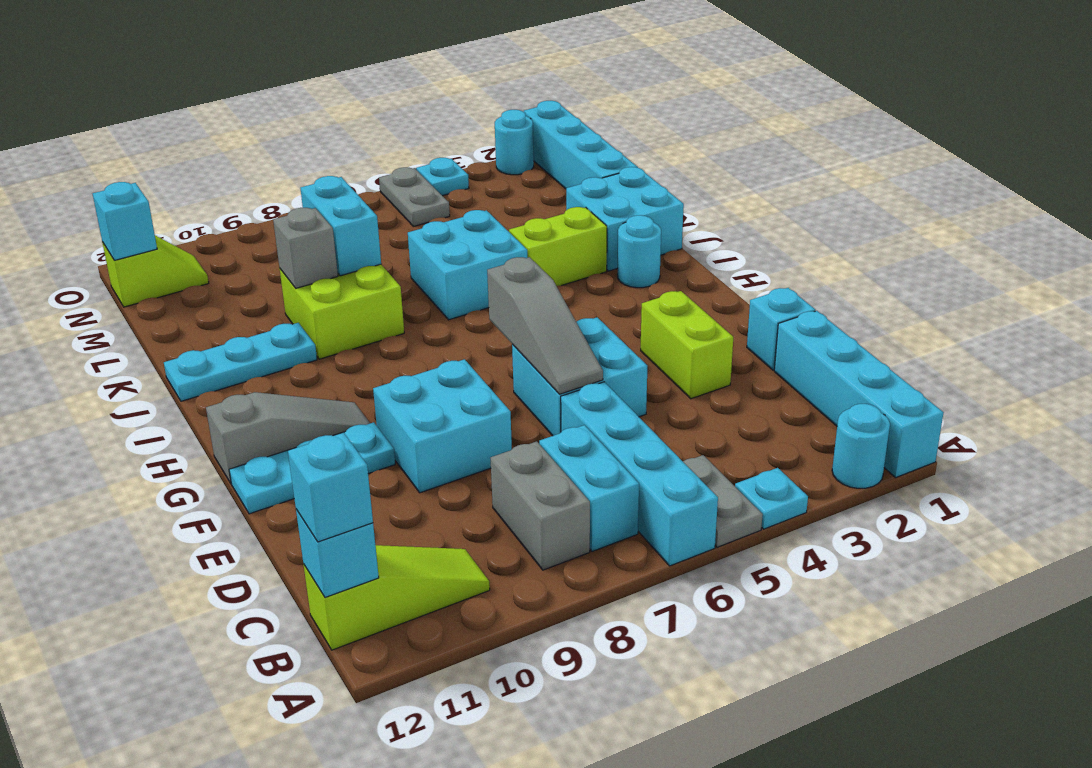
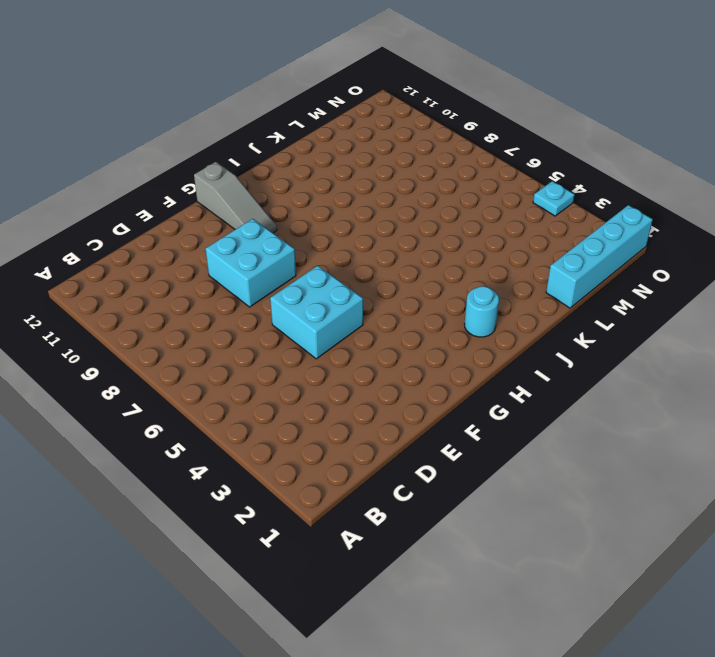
none -> cyan 1x4 brick [774,311,944,477]
none -> cyan 1x1 round brick [832,404,890,488]
none -> cyan 1x1 plate [735,468,808,529]
none -> grey 1x2 plate [683,455,763,547]

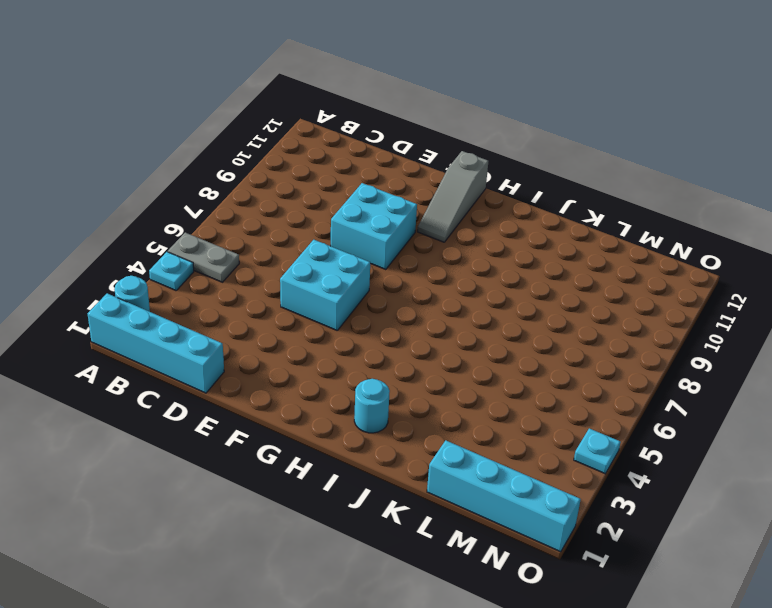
none -> cyan 1x4 brick [561,382,718,566]
none -> cyan 1x2 brick [539,425,639,551]
none -> grey 1x2 brick [490,441,590,570]
none -> lime 1x3 slope [304,545,490,650]

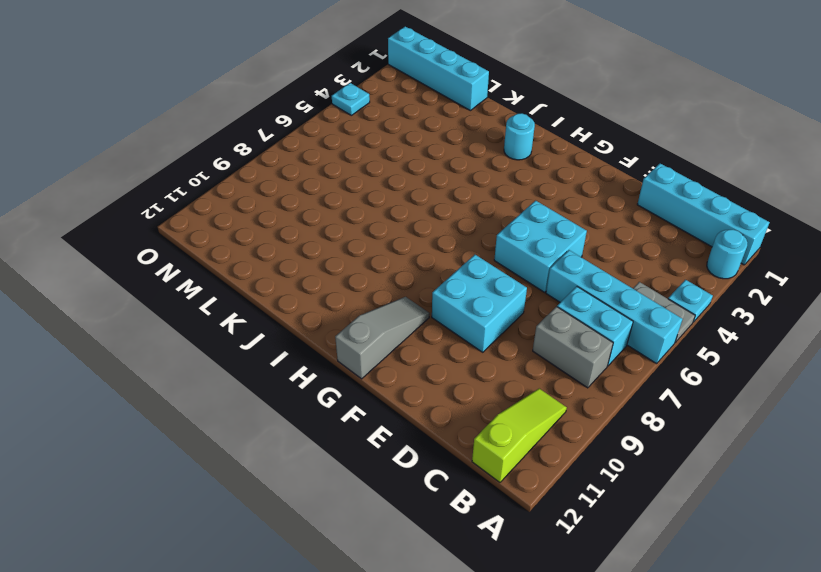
none -> cyan 1x1 brick [747,288,815,370]
none -> lime 1x2 brick [641,291,733,399]
none -> cyan 1x3 plate [229,422,395,514]
none -> cyan 2x2 brick [566,167,684,271]

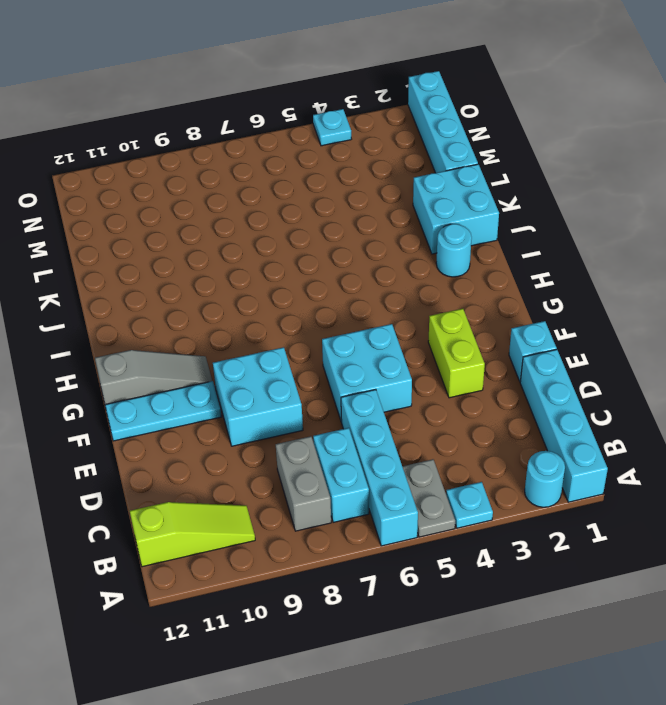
none -> lime 1x2 brick [509,207,607,286]
none -> cyan 2x2 brick [408,210,527,320]
none -> lime 2x2 brick [280,264,404,359]
none -> cyan 1x3 plate [164,323,317,401]

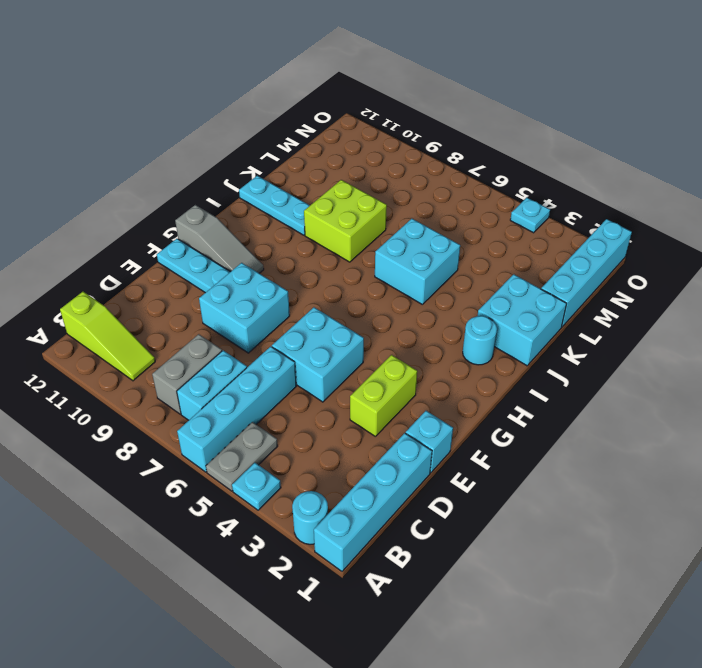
none -> lime 1x2 brick [509,207,607,286]
none -> grey 1x2 plate [379,167,450,227]
none -> lime 1x2 slope [102,235,209,307]
none -> cyan 1x1 round brick [495,110,534,175]

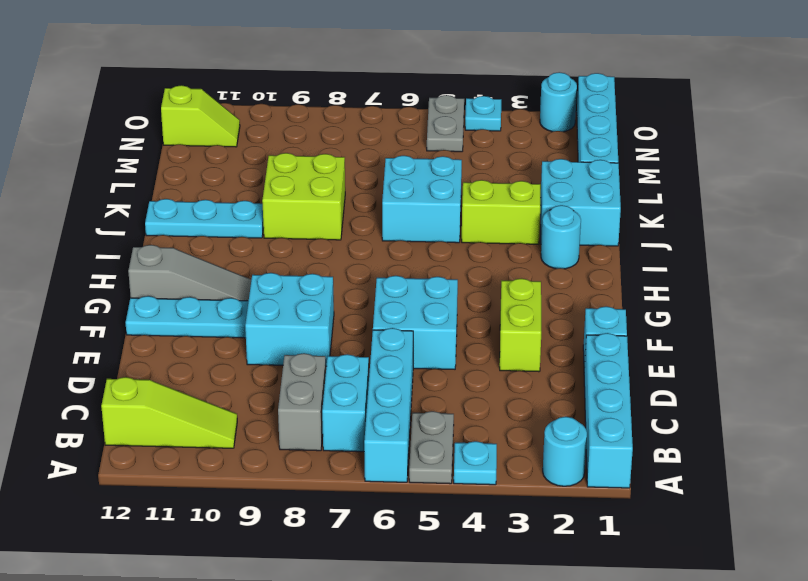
none -> cyan 1x1 brick [296,509,379,597]
none -> grey 1x3 slope [487,257,603,394]
none -> cyan 1x2 brick [300,176,381,276]
none -> grey 1x1 brick [273,208,338,288]

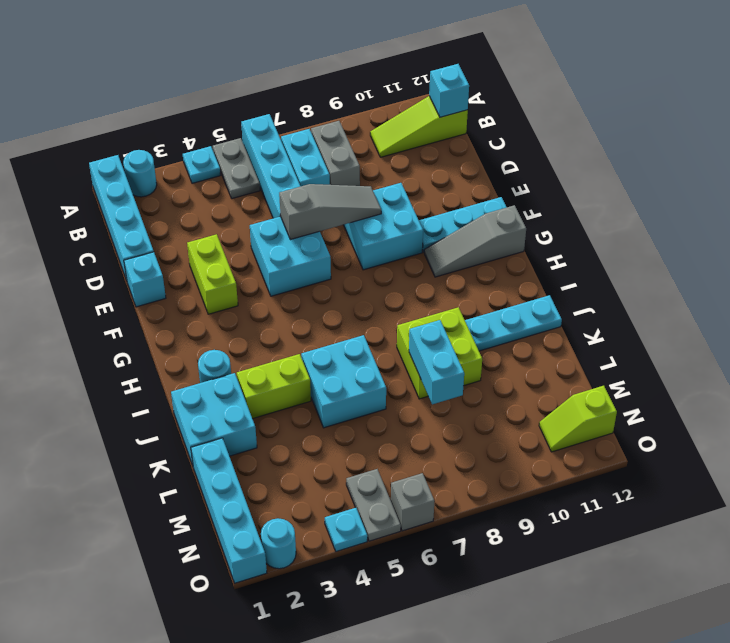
grey 1x3 slope [279,184,381,240] -> grey 1x3 slope turned to [487,257,603,394]
grey 1x1 brick [391,473,434,531] -> grey 1x1 brick moved to [273,208,338,288]
none -> cyan 1x1 brick [93,182,157,260]
none -> cyan 1x1 brick [288,432,373,542]

